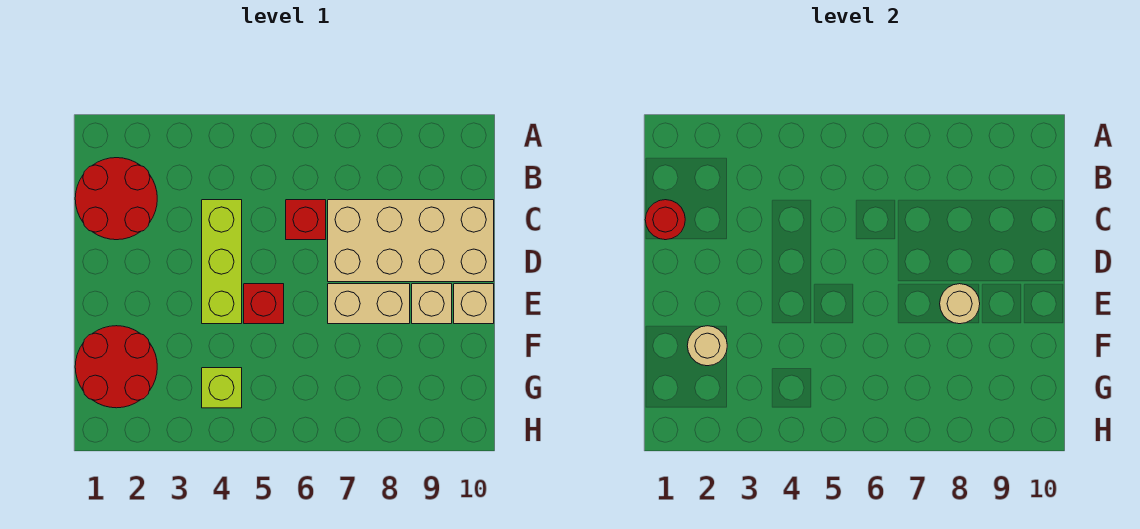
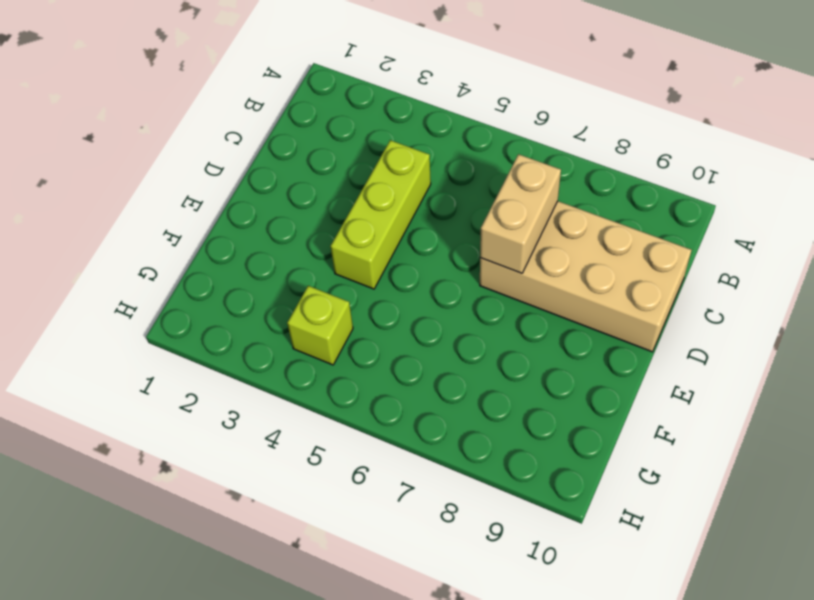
tan 1x2 brick [480,154,561,273] -> tan 1x2 brick turned to [328,284,410,324]
none -> red 2x2 round brick [75,158,157,240]
none -> red 1x1 brick [286,200,326,240]
none -> red 1x1 brick [244,284,284,324]

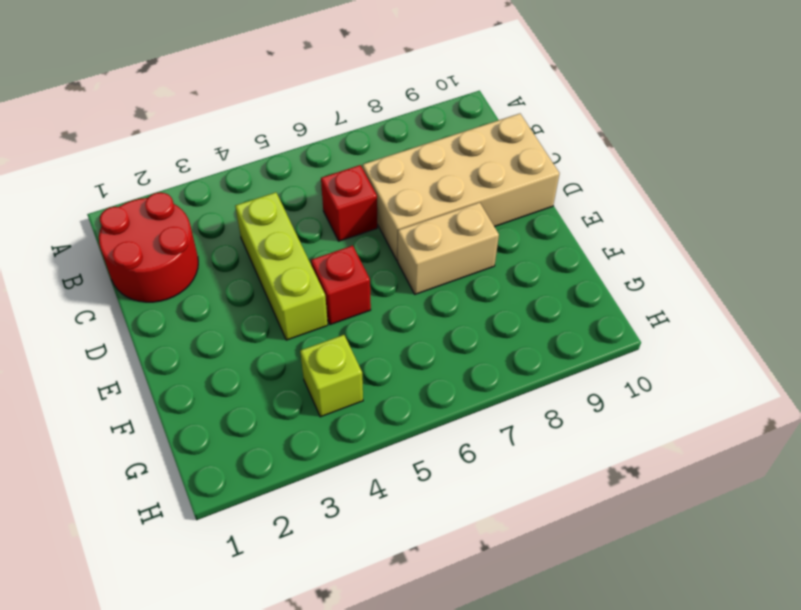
none -> tan 1x1 brick [412,284,452,324]
none -> tan 1x1 brick [454,284,494,324]
none -> red 2x2 round brick [75,326,157,408]

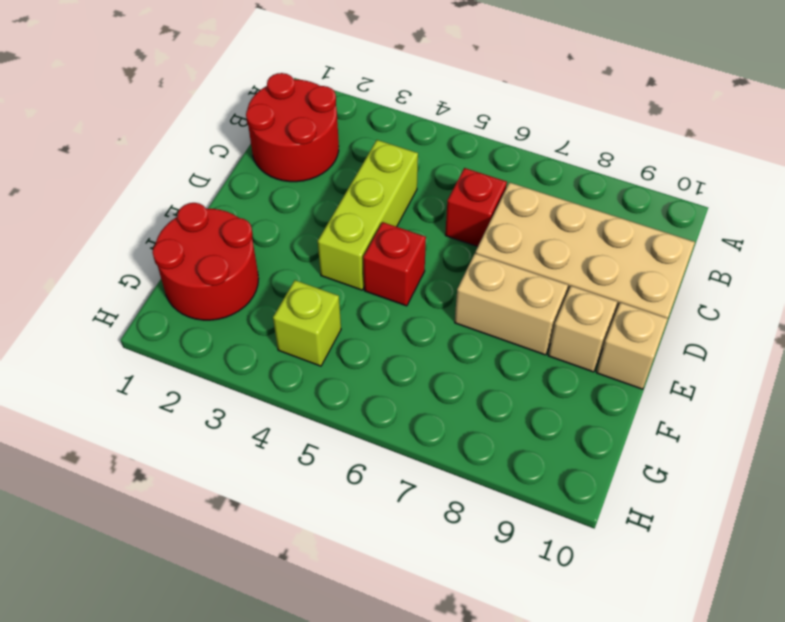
none -> red 1x1 round brick [645,200,685,240]
none -> tan 1x1 round brick [940,284,980,324]
none -> tan 1x1 round brick [687,326,727,366]

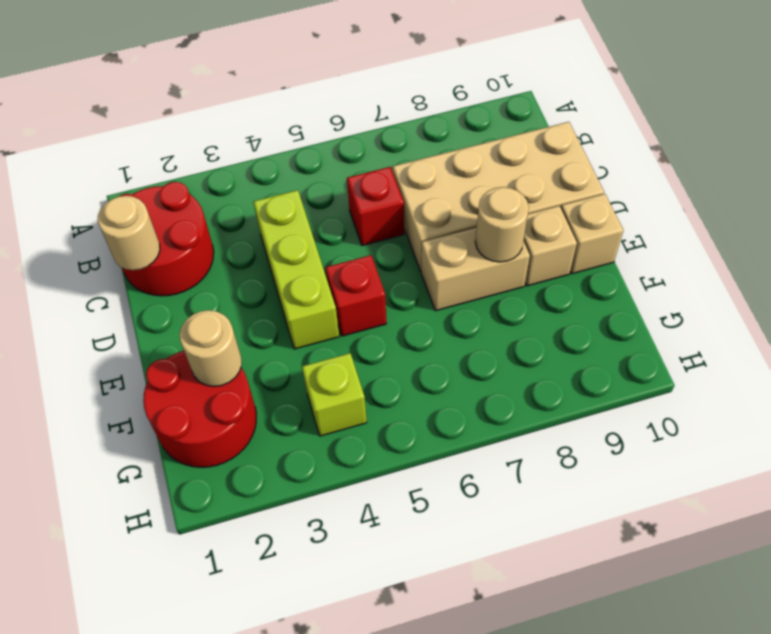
tan 1x1 round brick [98,196,160,270] -> red 1x1 round brick [645,200,685,240]

